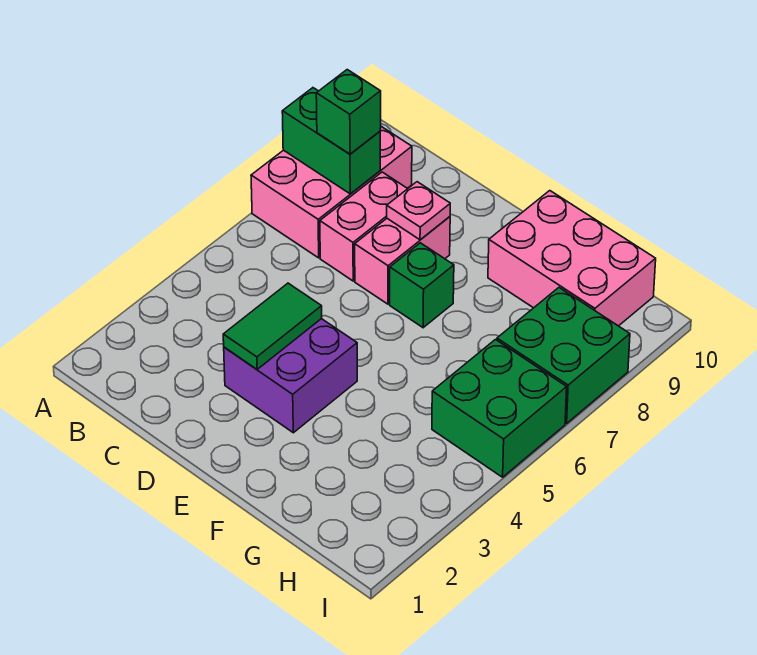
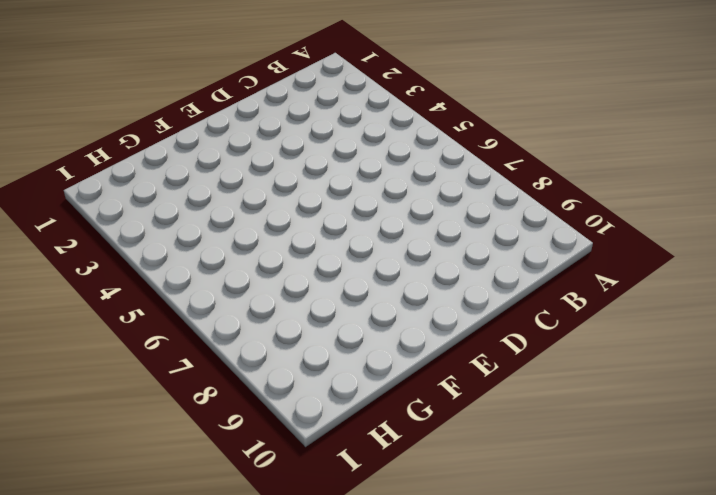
none -> pink 2x3 brick [251,127,412,258]
none -> pink 1x2 brick [320,172,408,281]
none -> purple 2x2 brick [224,319,357,433]

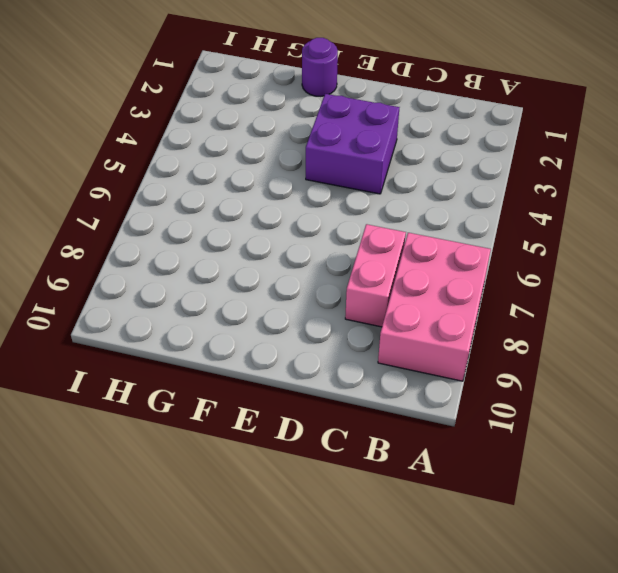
purple 1x1 round brick [302,38,338,96] -> none
none -> pink 1x2 brick [355,217,450,304]
none -> green 1x1 brick [390,243,454,328]
none -> pink 2x3 brick [488,191,656,326]

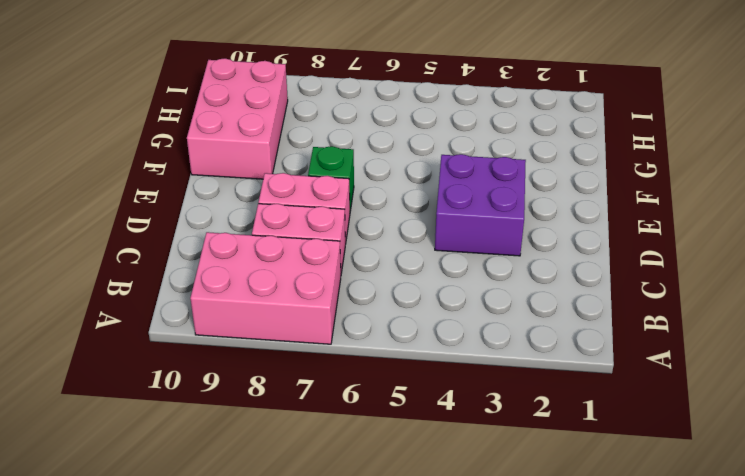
none -> green 2x2 brick [432,340,567,477]
none -> green 2x2 brick [497,288,630,423]
none -> green 1x2 brick [282,88,380,194]

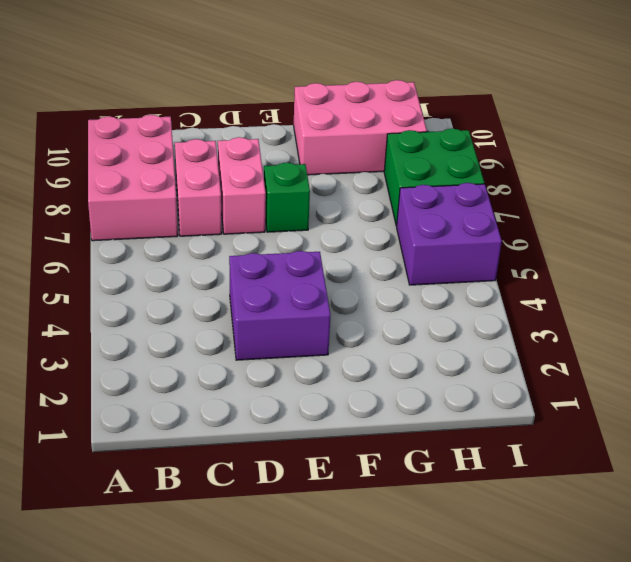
purple 2x2 brick [397,183,502,285] -> green 2x2 brick [432,340,567,477]
none -> green 1x2 brick [282,88,380,194]
none -> green 1x2 tile [223,283,322,369]
none -> pink 1x1 plate [387,182,450,240]

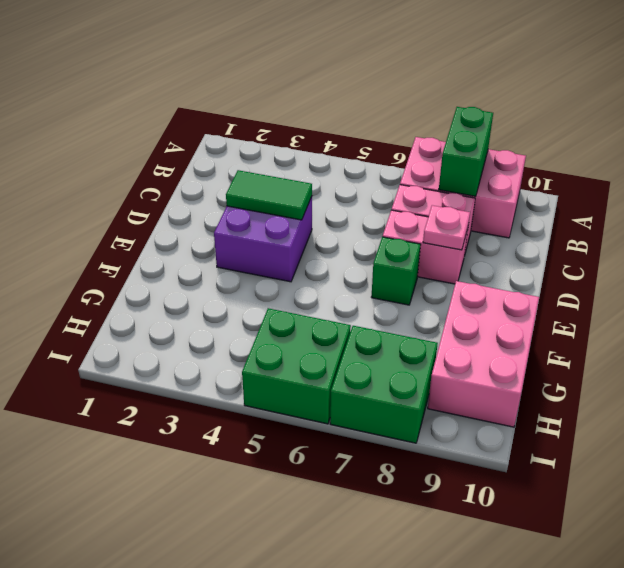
none -> green 1x1 brick [316,70,381,154]

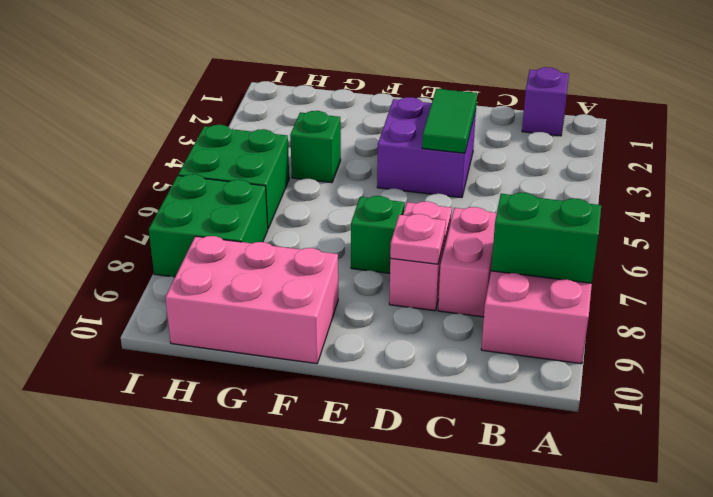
purple 1x1 brick [522,67,569,136] -> none
green 1x1 brick [290,111,341,183] -> green 1x1 brick moved to [316,70,381,154]

